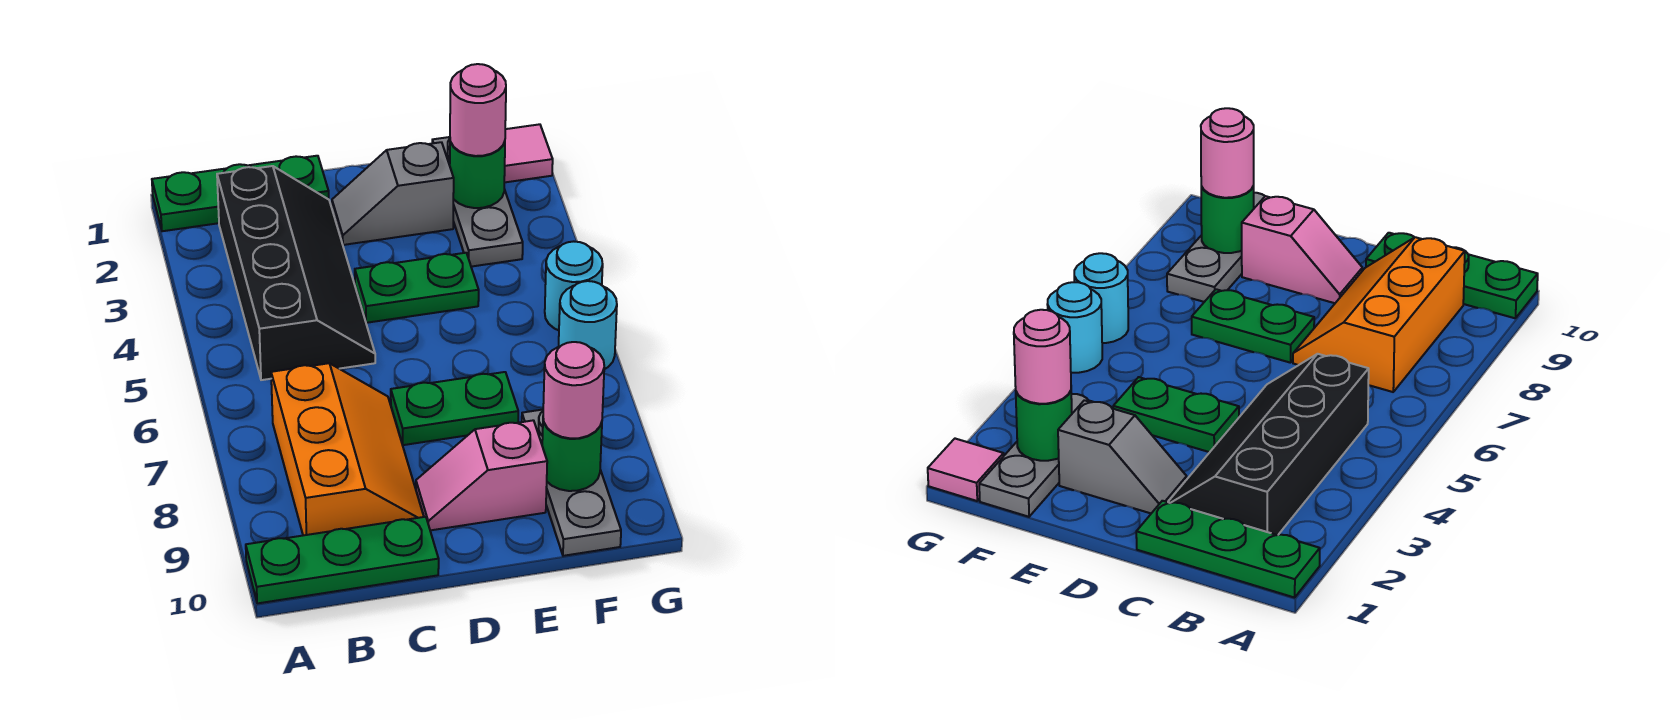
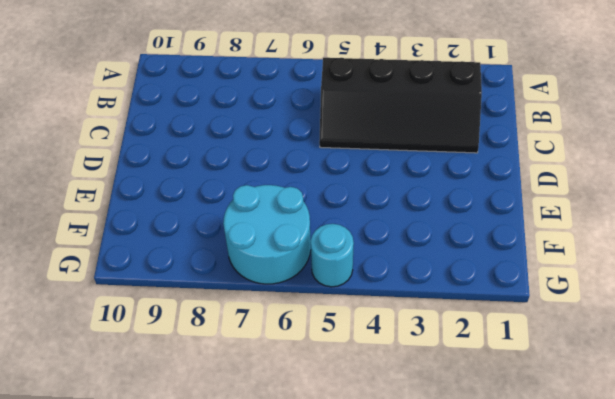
cyan 2x2 round brick [223,185,311,284] -> cyan 1x1 round brick [559,281,617,369]
none -> green 1x3 plate [152,156,329,231]
none -> green 1x3 plate [246,517,439,603]
none -> orange 2x3 slope [271,363,424,535]

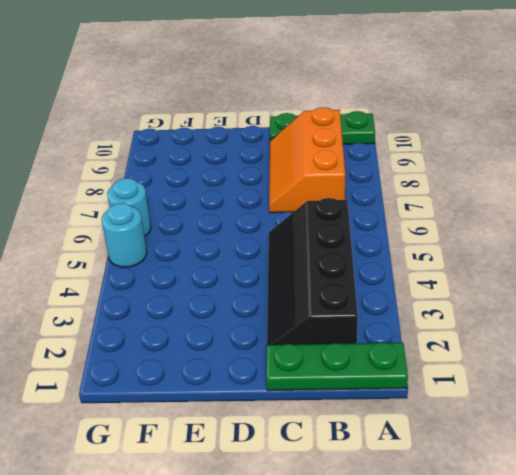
none -> grey 1x2 slope [332,142,454,245]
none -> green 1x2 plate [355,253,479,323]
none -> green 1x2 plate [391,372,518,445]

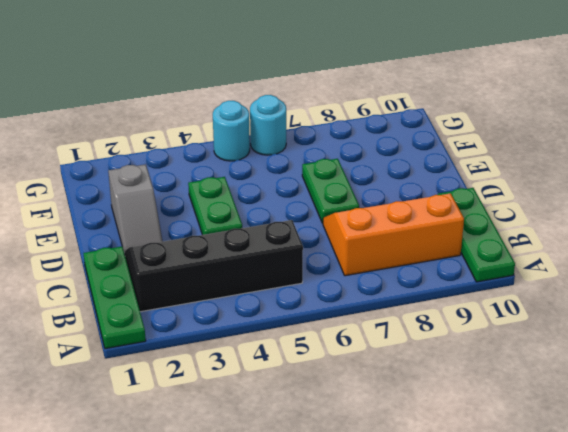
none -> pink 1x2 slope [416,420,547,530]
none -> grey 1x3 plate [432,137,523,267]
none -> grey 1x3 plate [522,410,621,556]

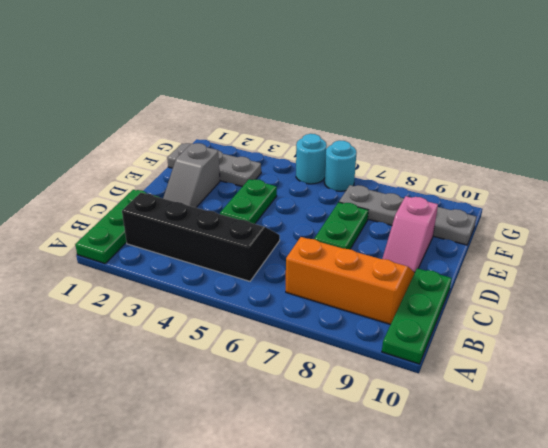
grey 1x4 plate [339,185,476,245] -> grey 1x3 plate [522,410,621,556]
none -> pink 1x1 tile [504,124,553,183]
none -> green 1x1 round brick [450,141,505,208]
none -> green 1x1 round brick [542,419,602,491]

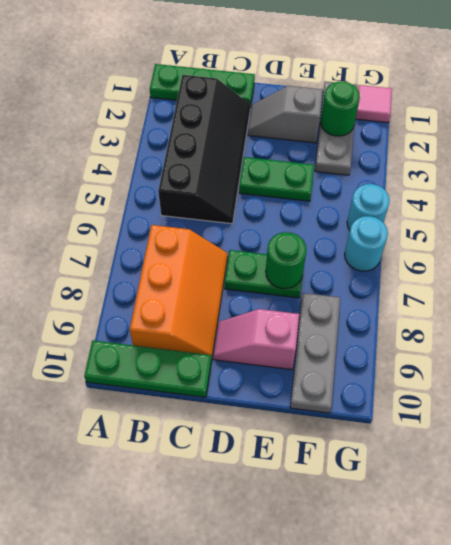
green 1x1 round brick [266,232,306,289] -> green 1x1 round brick moved to [542,419,602,491]
none -> pink 1x1 round brick [450,64,506,156]
none -> pink 1x1 round brick [543,342,604,438]

